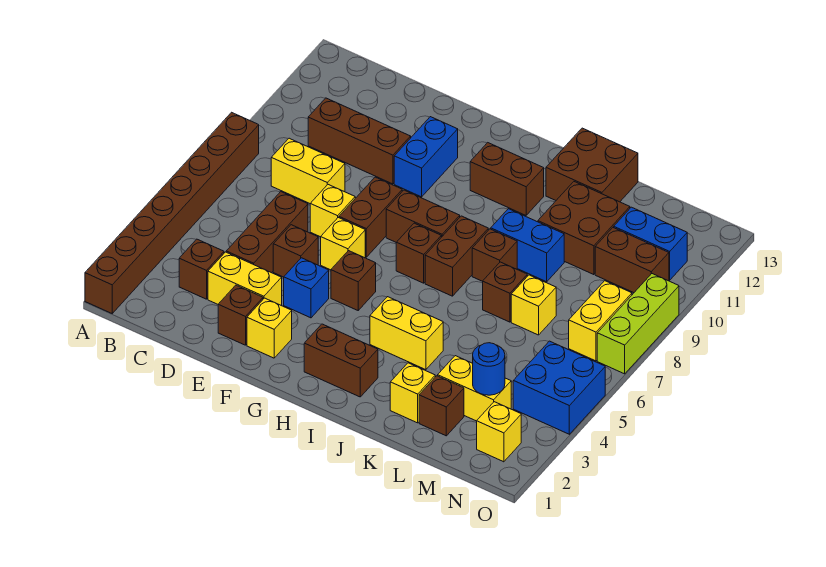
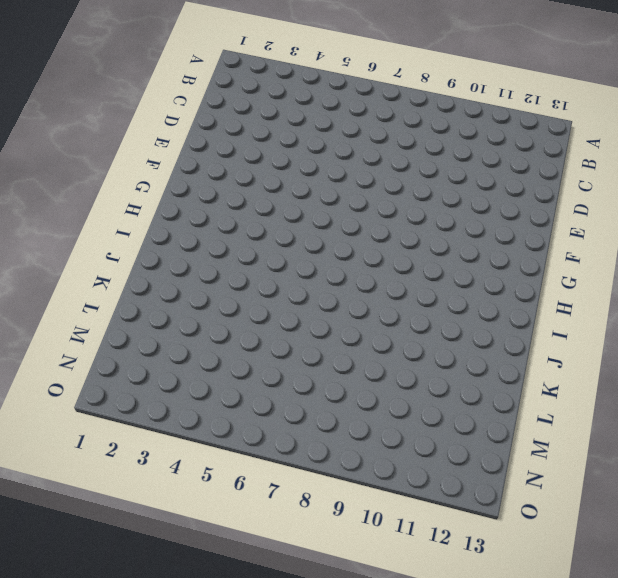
none -> brown 1x8 brick [85,112,259,313]
none -> brown 1x1 brick [179,239,224,299]
none -> yellow 1x2 brick [271,138,345,203]
none -> brown 1x3 brick [308,98,411,184]

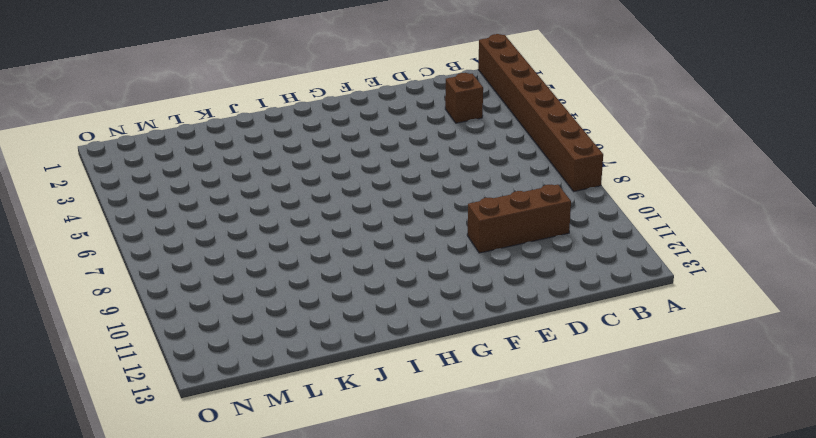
none -> yellow 1x2 brick [271,138,345,203]
none -> yellow 1x2 brick [208,252,282,306]
none -> brown 1x3 brick [226,192,308,273]
none -> brown 1x1 brick [218,285,263,345]

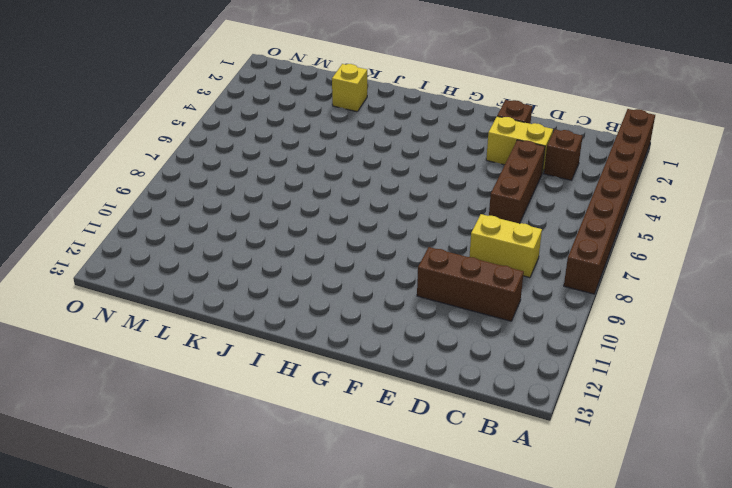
none -> brown 1x1 brick [273,225,318,277]
none -> yellow 1x1 brick [310,185,355,237]
none -> yellow 1x1 brick [247,298,292,358]
none -> blue 1x1 brick [284,258,329,318]

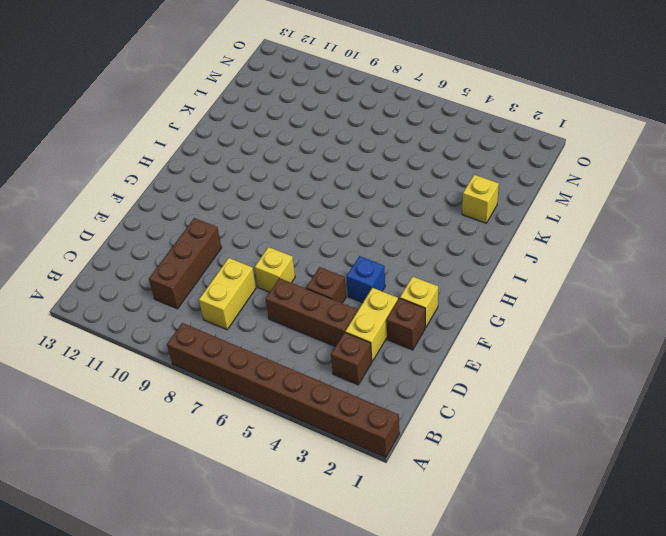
none -> yellow 1x1 brick [321,218,365,270]
none -> brown 1x2 brick [339,177,402,257]
none -> blue 1x2 brick [394,117,458,197]
none -> brown 1x1 brick [331,251,376,310]

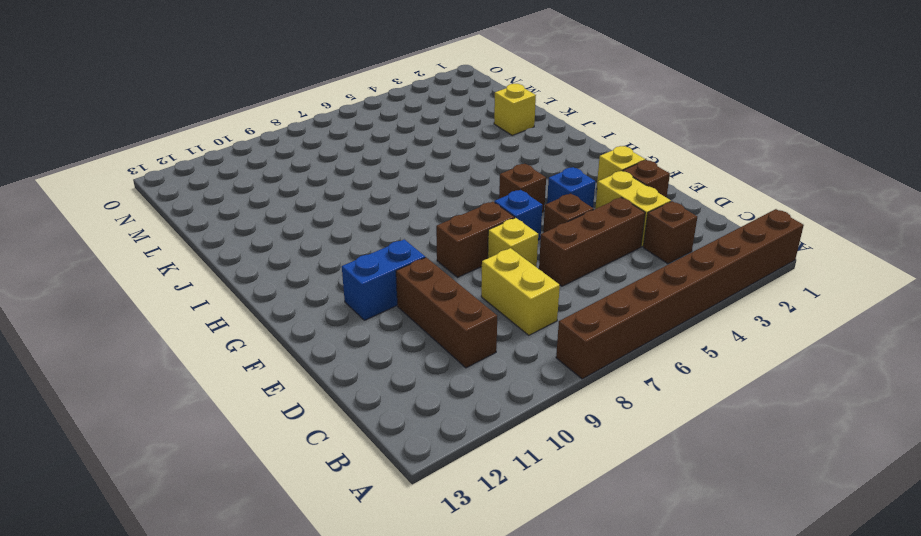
blue 1x1 brick [494,190,542,240] -> yellow 1x1 brick [321,218,365,270]
none -> brown 1x2 brick [386,190,460,242]
none -> brown 1x2 brick [304,324,378,397]
none -> brown 1x1 brick [396,223,441,283]
none -> brown 1x2 brick [470,143,544,215]

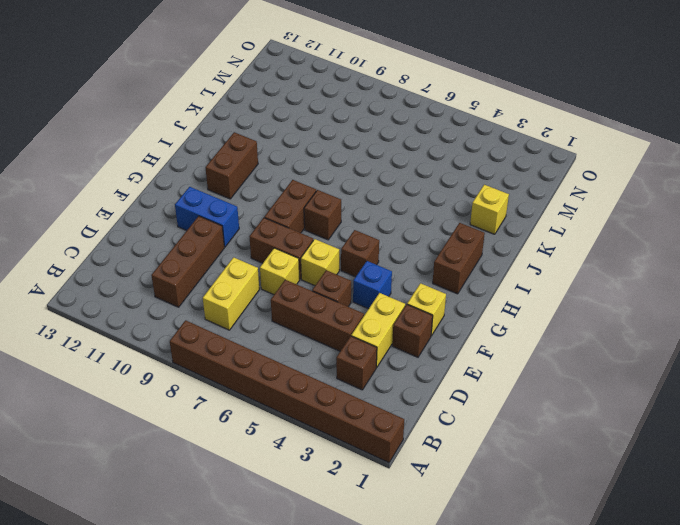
none -> yellow 1x2 brick [370,297,443,370]
none -> brown 1x2 brick [425,216,488,296]
none -> brown 1x1 brick [472,229,517,281]
none -> blue 1x2 brick [491,209,564,282]

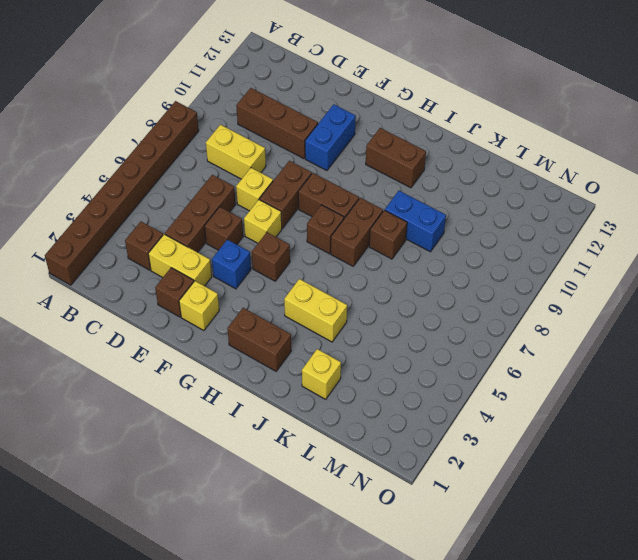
none -> brown 2x2 brick [546,128,638,202]
none -> brown 1x1 brick [483,262,527,322]
none -> brown 2x2 brick [538,182,630,275]
none -> brown 1x1 brick [419,376,464,436]

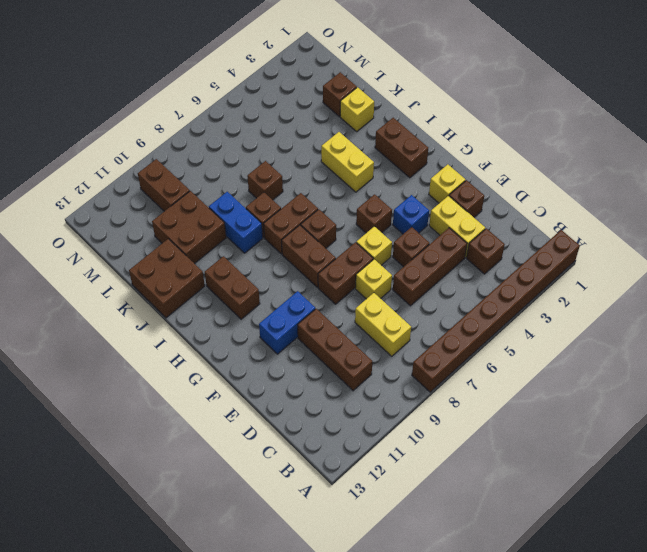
none -> yellow 1x2 brick [438,356,511,421]
none -> yellow 1x1 brick [511,275,556,335]
none -> blue 1x2 brick [614,207,687,280]
none -> yellow 1x1 brick [477,402,521,462]

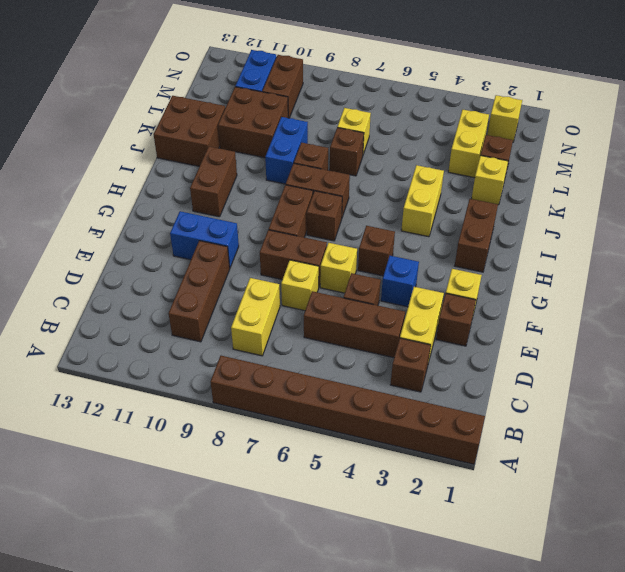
none -> blue 2x2 brick [513,341,605,434]
none -> yellow 1x2 brick [569,281,632,361]
none -> lime 1x3 brick [597,274,679,374]
none -> blue 1x1 round brick [473,343,505,395]

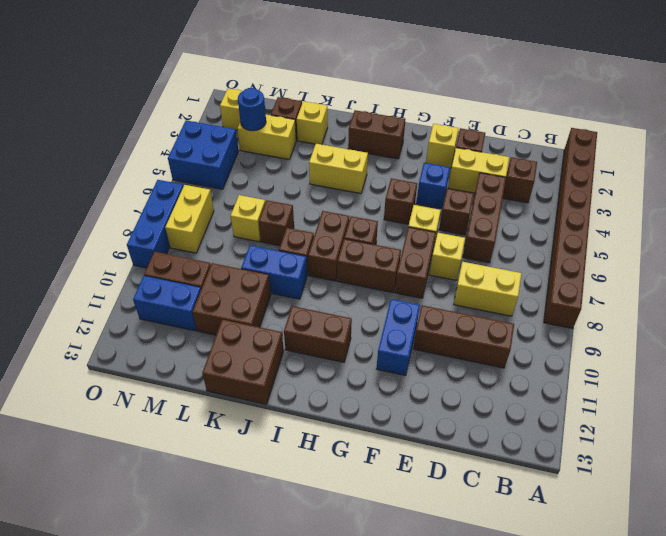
blue 1x3 brick [127,180,183,268] -> lime 1x3 brick [597,274,679,374]

